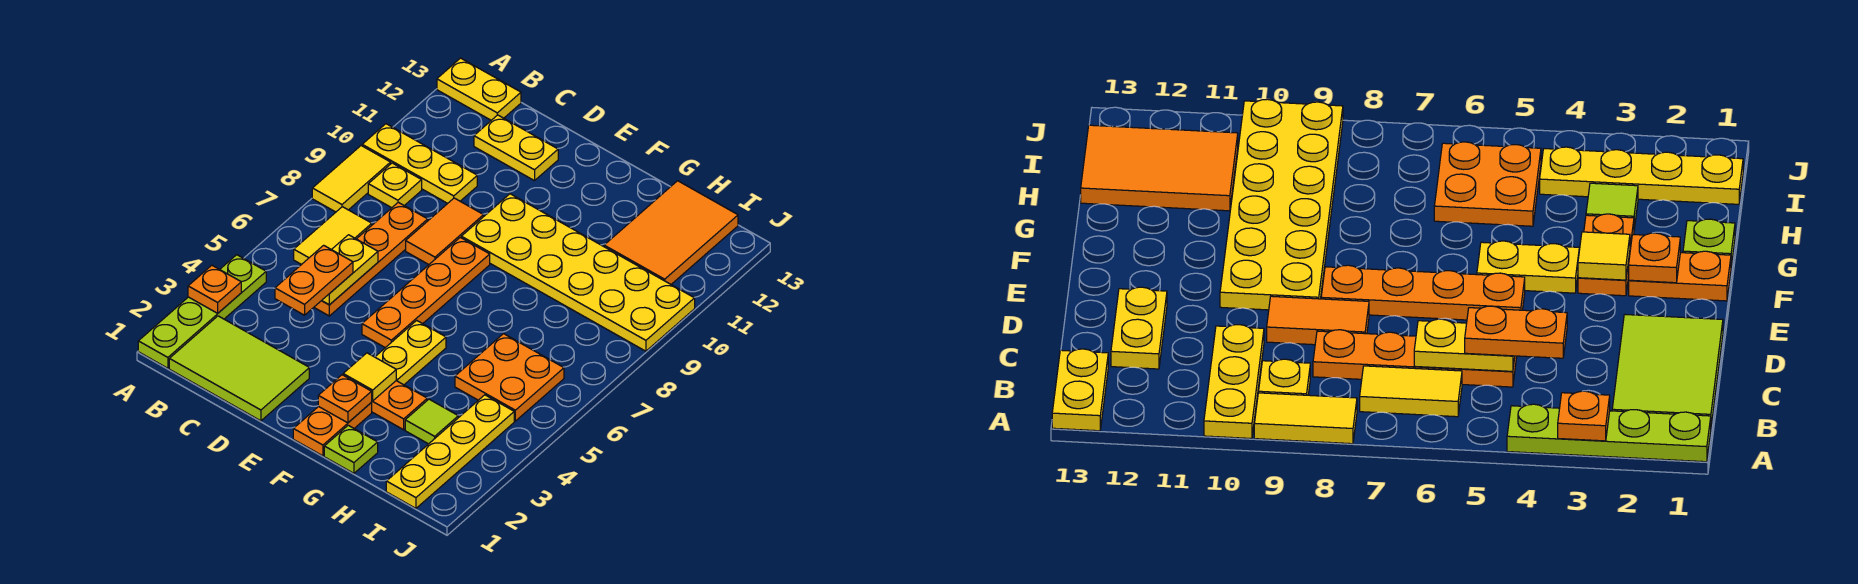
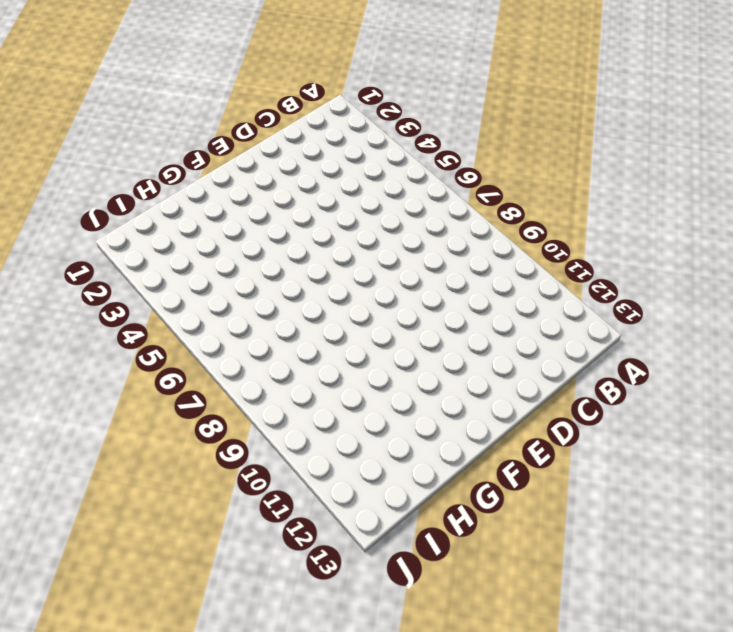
none -> lime 1x4 plate [138,255,266,368]
none -> yellow 1x2 tile [312,146,391,212]
none -> yellow 1x3 plate [362,124,477,203]

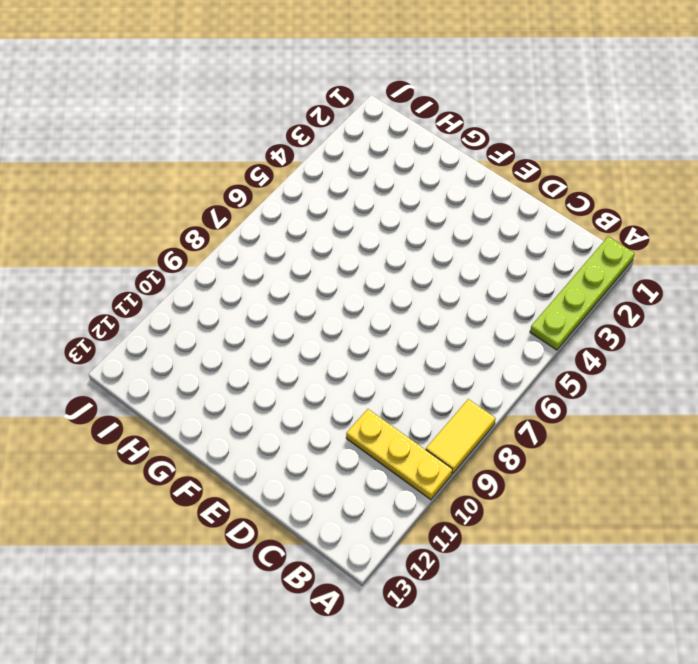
none -> yellow 1x2 plate [437,58,521,120]
none -> lime 2x3 tile [169,316,309,421]
none -> yellow 1x2 tile [294,207,372,265]

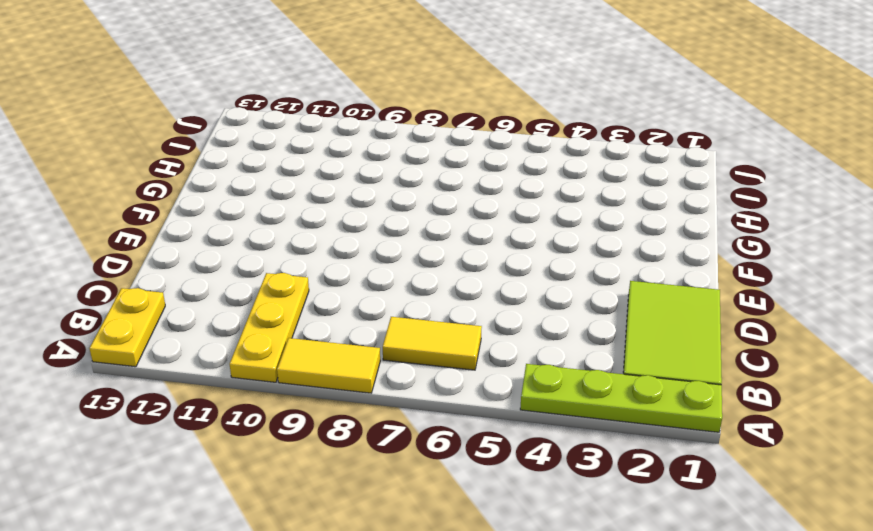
none -> yellow 1x1 plate [368,163,422,208]
none -> orange 1x4 plate [314,202,428,316]
none -> yellow 1x2 plate [474,115,558,181]

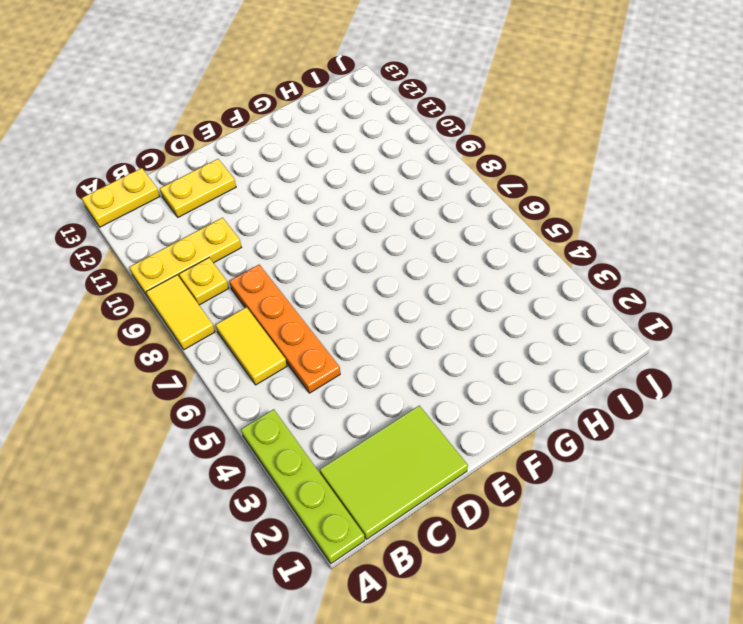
none -> orange 1x2 tile [406,198,484,264]
none -> orange 1x4 plate [362,237,490,348]
none -> yellow 2x6 plate [461,194,695,351]

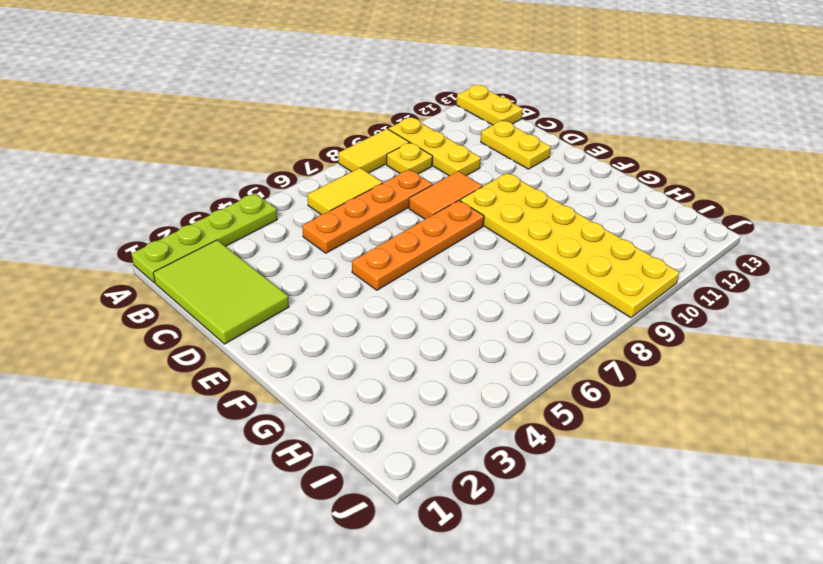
none -> orange 1x2 plate [293,403,372,456]
none -> orange 1x2 plate [371,381,427,430]
none -> yellow 1x2 plate [375,320,446,385]

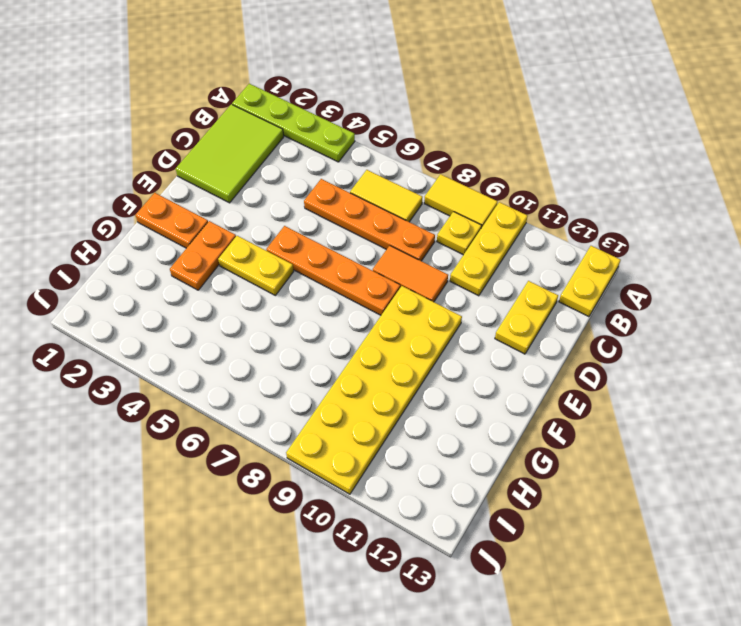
none -> lime 1x1 plate [324,425,378,473]
none -> lime 1x1 tile [405,399,458,444]
none -> orange 2x2 plate [455,334,564,421]

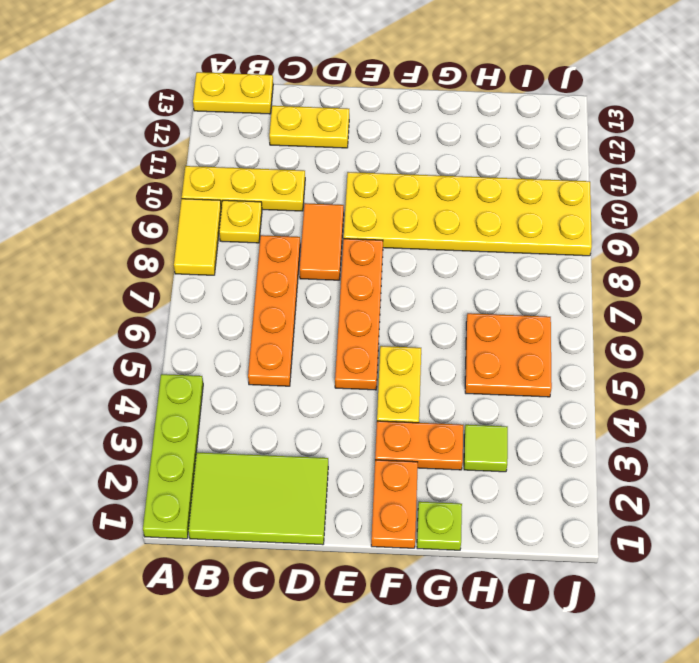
none -> yellow 1x2 tile [294,207,372,265]
none -> orange 2x3 tile [604,181,738,284]
none -> yellow 1x4 plate [386,395,514,508]

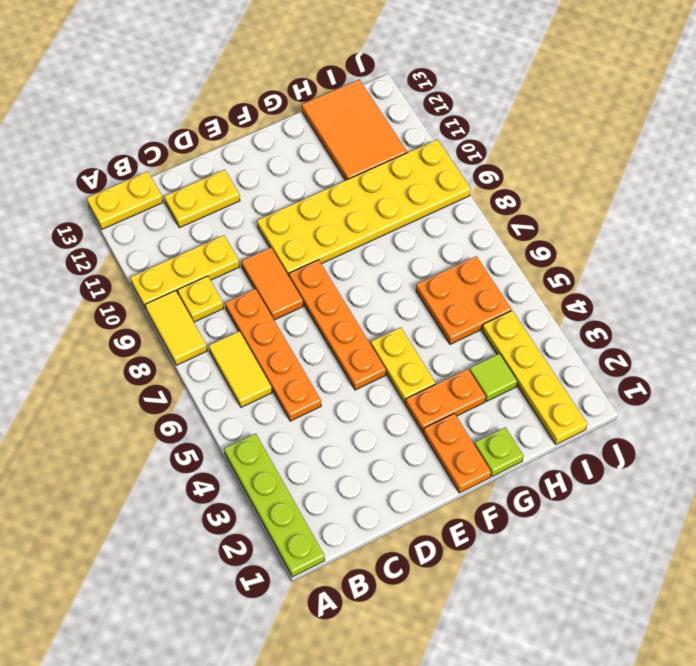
none -> lime 2x3 tile [169,316,309,421]
none -> orange 1x1 plate [188,265,241,313]
none -> yellow 1x2 plate [322,235,378,305]

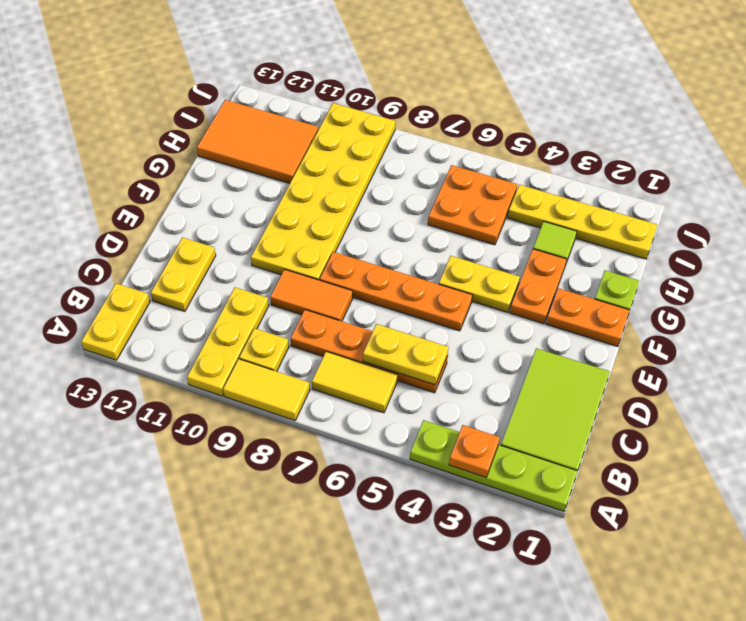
none -> orange 1x1 plate [318,375,372,423]
none -> yellow 1x1 tile [343,353,396,401]
none -> orange 1x2 plate [275,245,353,315]

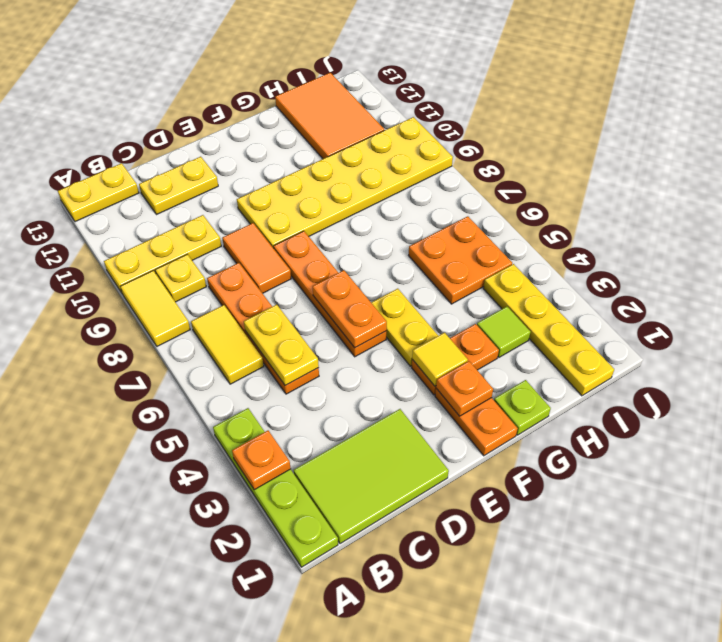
orange 1x2 plate [313,270,387,348] -> orange 1x2 plate moved to [275,245,353,315]

